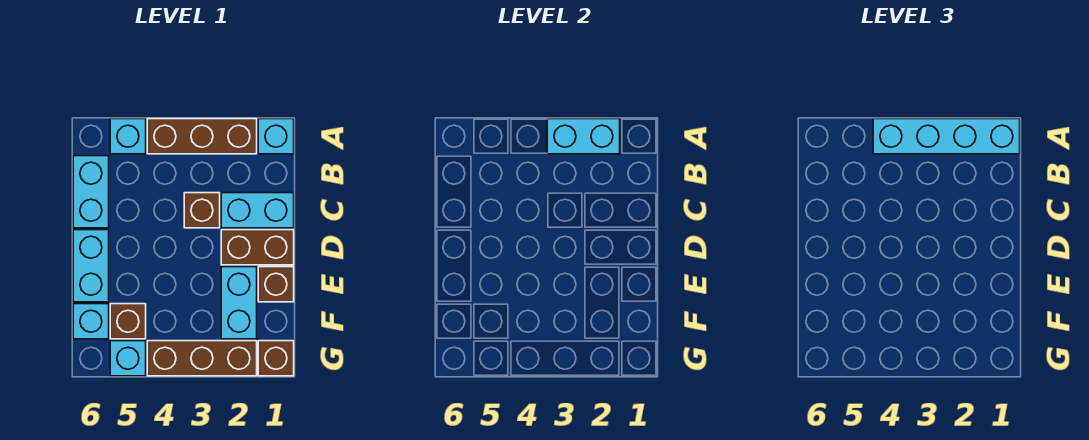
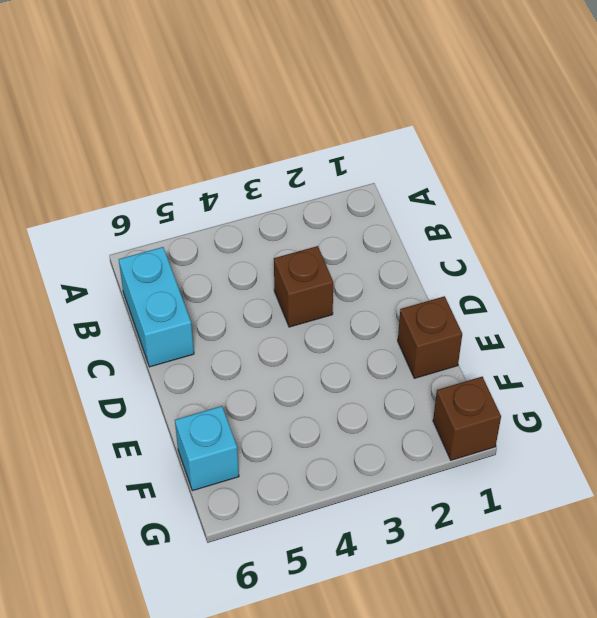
none -> cyan 1x1 brick [258,119,294,154]
none -> brown 1x3 brick [147,119,257,154]
none -> cyan 1x1 brick [110,119,146,154]

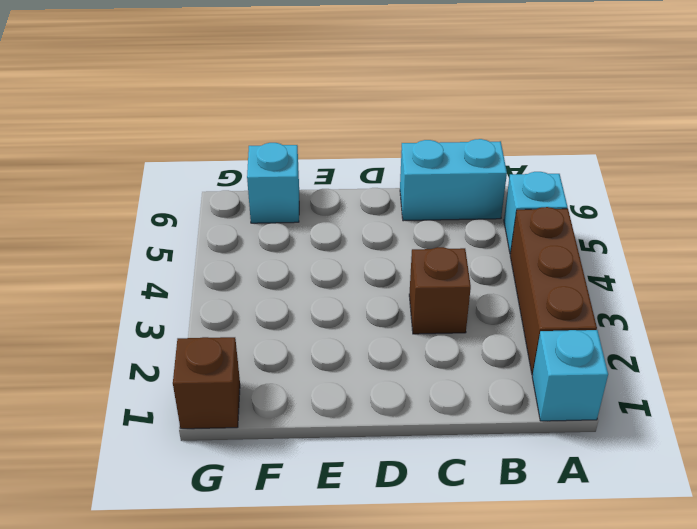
none -> cyan 1x2 brick [221,193,294,228]
none -> brown 1x2 brick [221,230,294,265]
none -> cyan 1x2 brick [73,230,109,302]

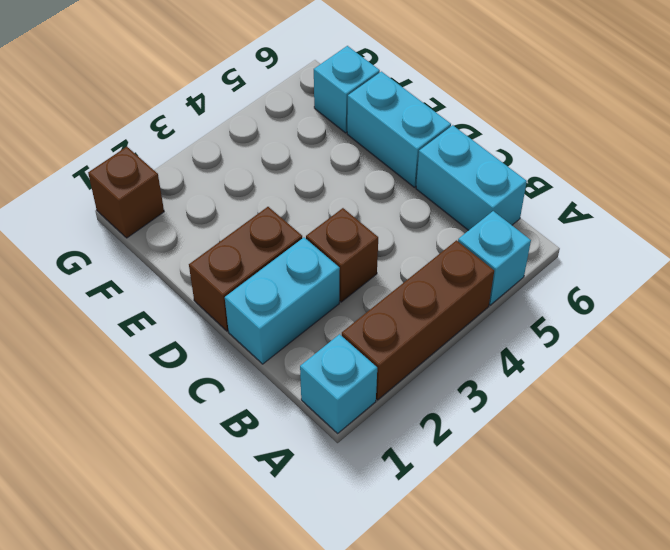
none -> brown 1x1 brick [258,267,294,302]
none -> cyan 1x2 brick [221,267,257,339]
none -> brown 1x1 brick [110,304,146,339]

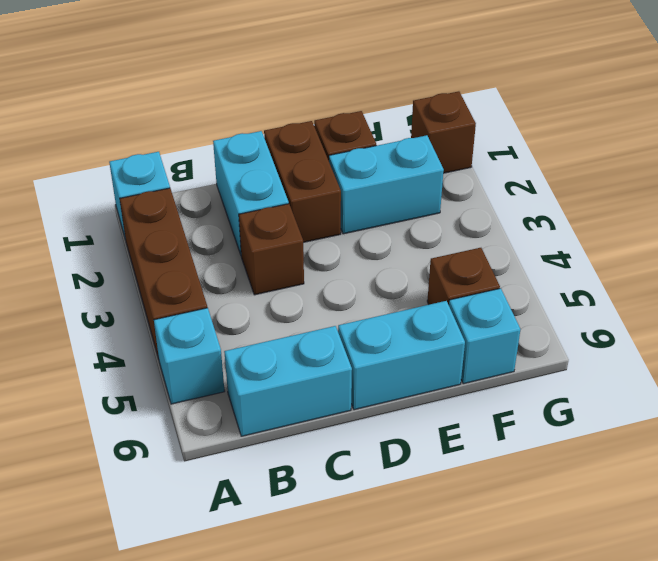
none -> brown 1x3 brick [147,341,257,376]
none -> cyan 1x1 brick [110,341,146,376]
none -> cyan 1x2 brick [547,119,620,154]

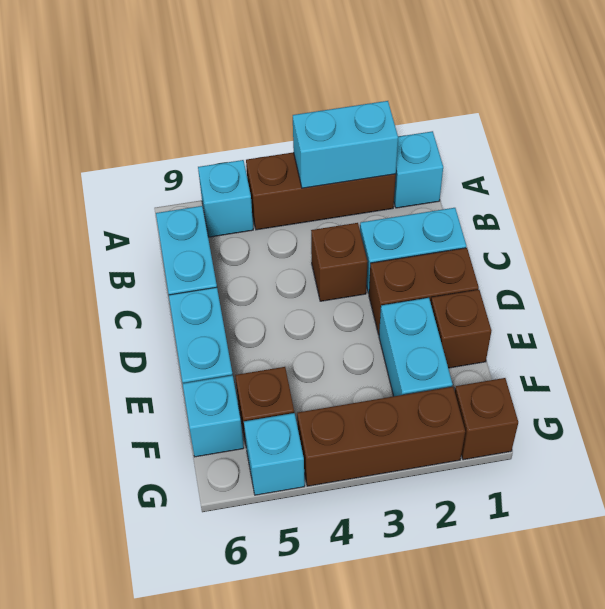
none -> cyan 1x4 brick [873,119,1020,154]

